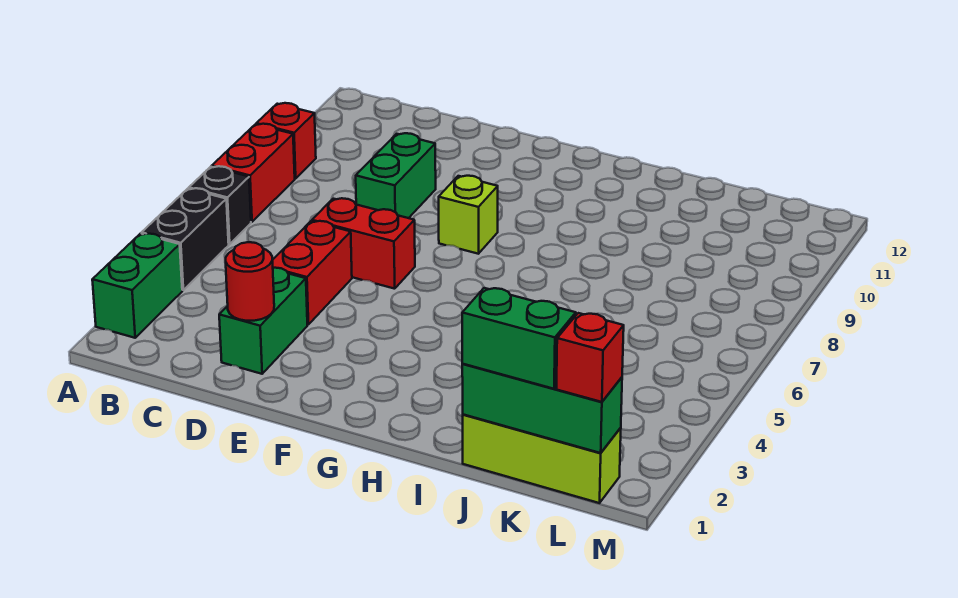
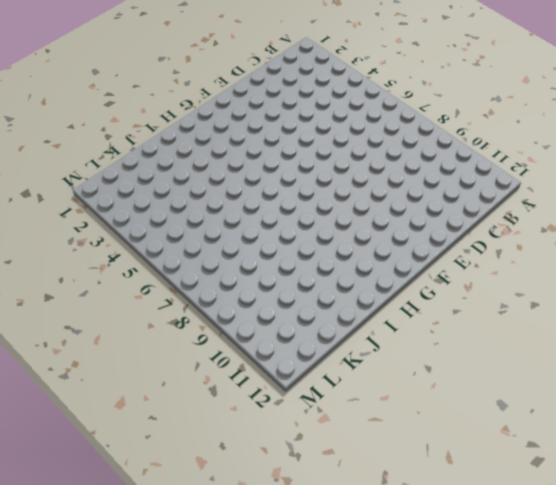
none -> green 1x2 brick [92,234,182,338]
none -> black 1x2 brick [142,188,229,290]
none -> black 1x1 brick [189,166,251,244]

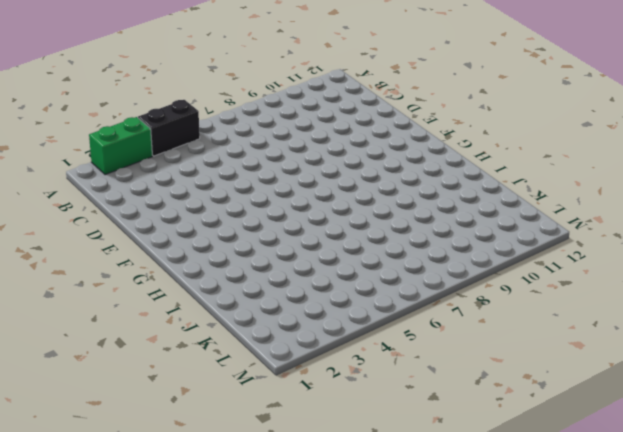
none -> black 1x1 brick [189,166,251,244]
none -> red 1x2 brick [212,124,295,222]
none -> red 1x1 brick [256,103,316,179]

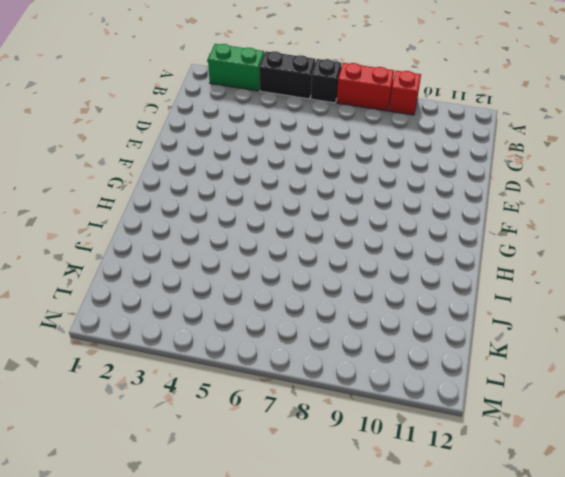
none -> green 1x2 brick [219,268,307,374]
none -> red 1x2 brick [272,221,352,325]
none -> red 1x2 brick [312,198,415,289]

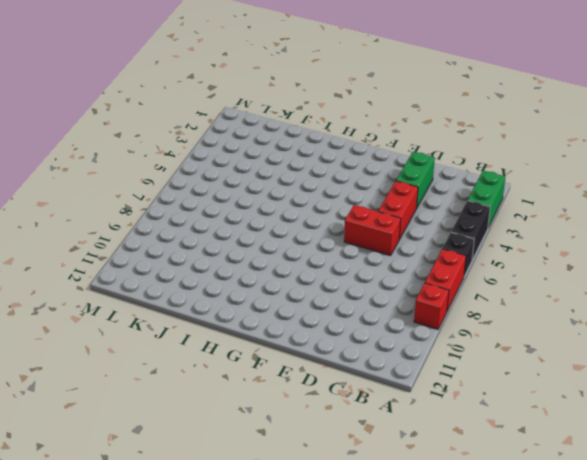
none -> green 1x2 brick [356,133,436,218]
none -> lime 1x1 brick [439,176,498,254]
none -> lime 1x3 brick [463,415,621,503]

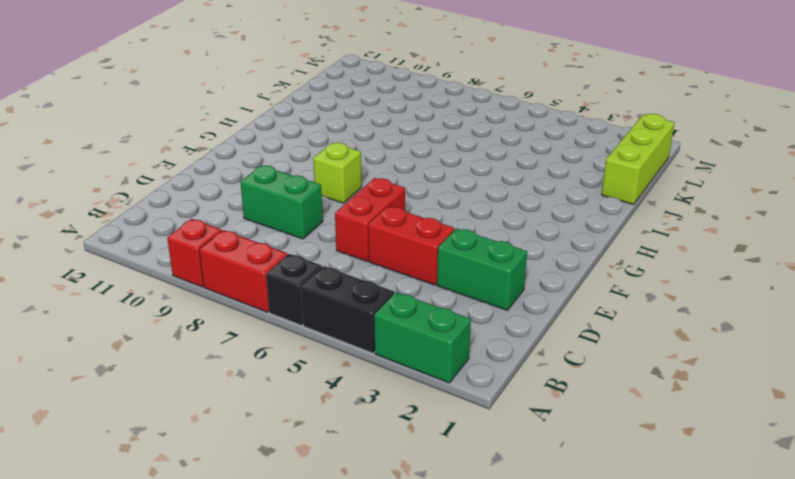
none -> red 1x1 round brick [226,242,274,321]
none -> green 1x3 brick [462,364,622,453]
none -> green 1x2 brick [462,288,576,389]

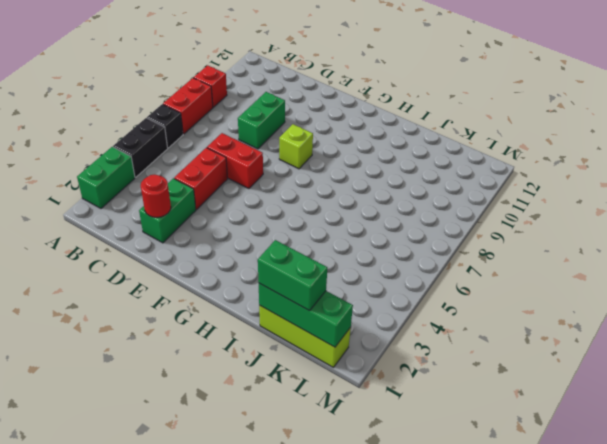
none -> red 1x1 brick [556,313,624,402]

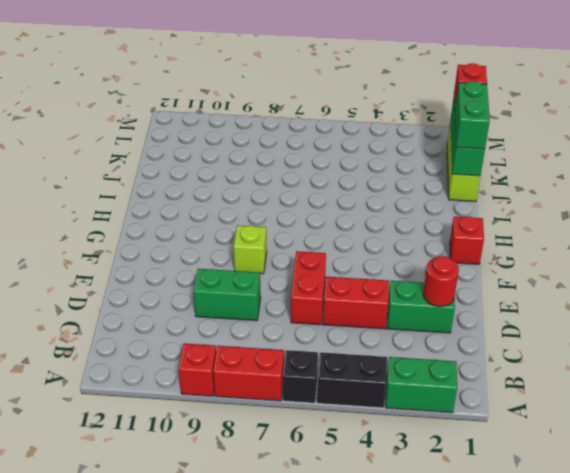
red 1x1 brick [450,217,484,264] -> none

